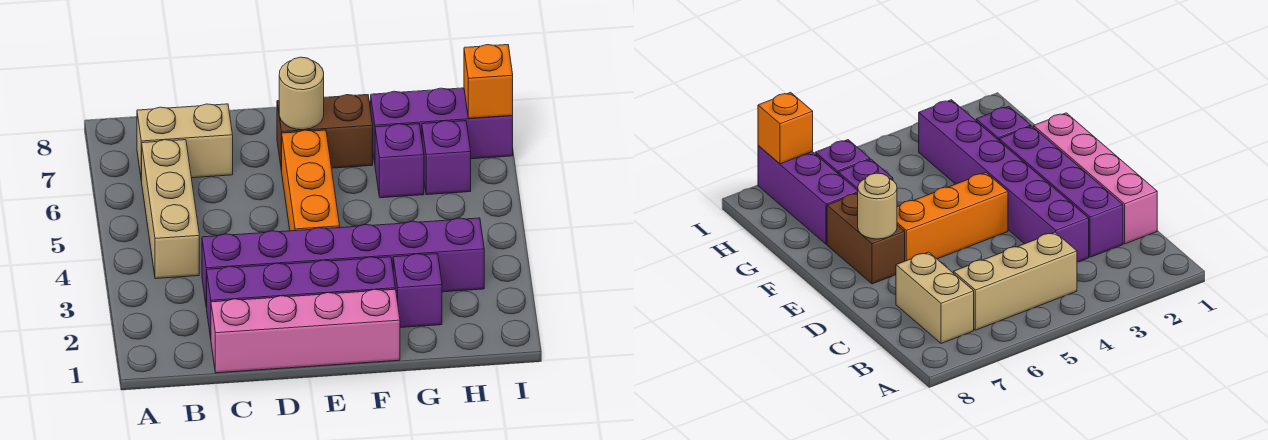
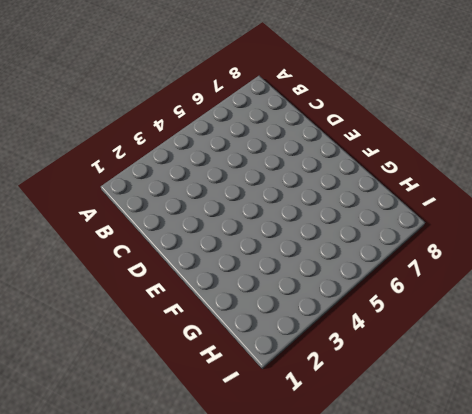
none -> tan 1x3 brick [142,140,199,279]
none -> tan 1x2 brick [137,104,233,181]
none -> pink 1x4 brick [211,289,400,373]

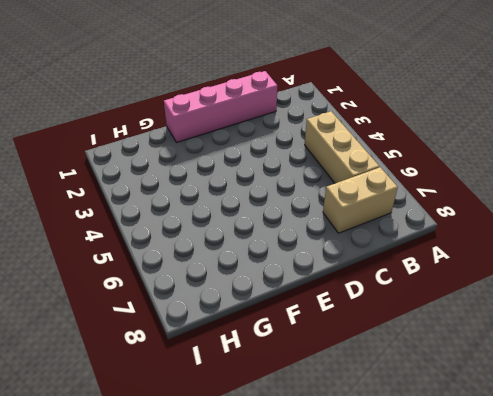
none -> purple 1x4 brick [207,257,395,338]
none -> purple 1x6 brick [202,218,484,308]
none -> orange 1x3 brick [282,130,340,231]

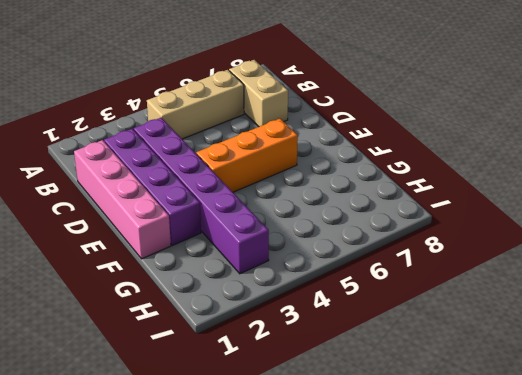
none -> brown 1x2 brick [277,95,373,171]
none -> purple 1x1 brick [393,254,442,328]
none -> purple 1x1 brick [375,124,424,198]

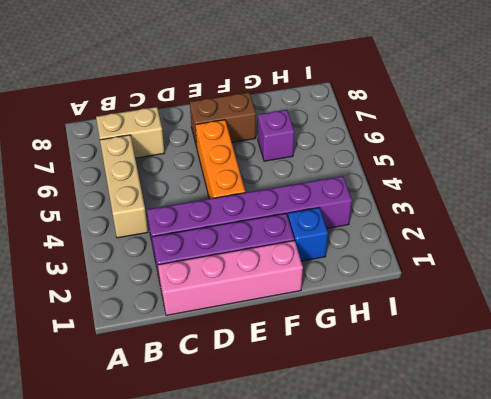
blue 1x1 brick [288,208,328,261] -> purple 1x1 brick [393,254,442,328]
none -> purple 1x3 brick [371,88,513,162]
none -> purple 1x1 brick [422,121,471,195]
none -> tan 1x1 round brick [279,57,324,130]

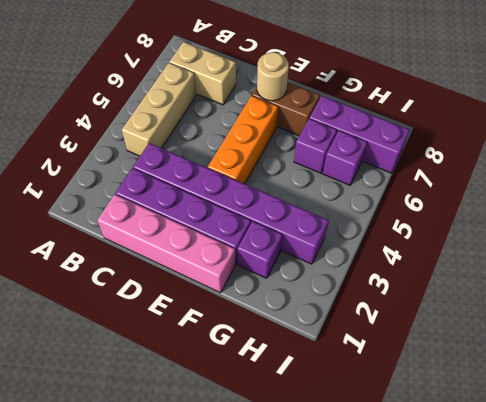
none -> orange 1x1 brick [464,45,513,118]

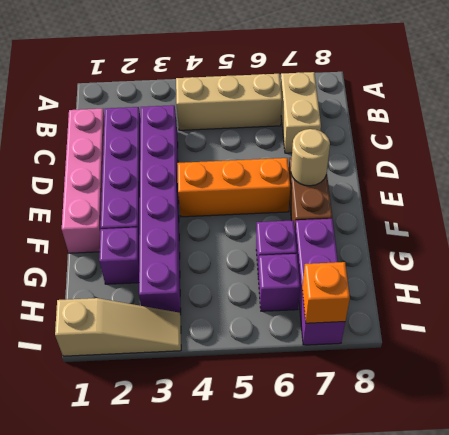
tan 1x3 slope [55,298,181,356] -> none

